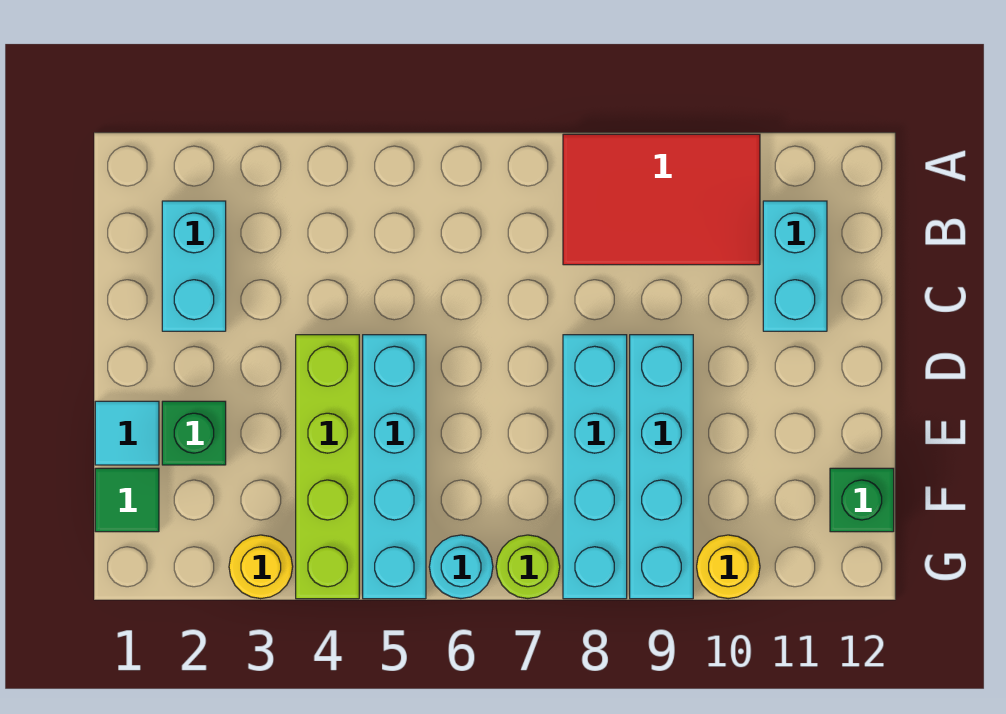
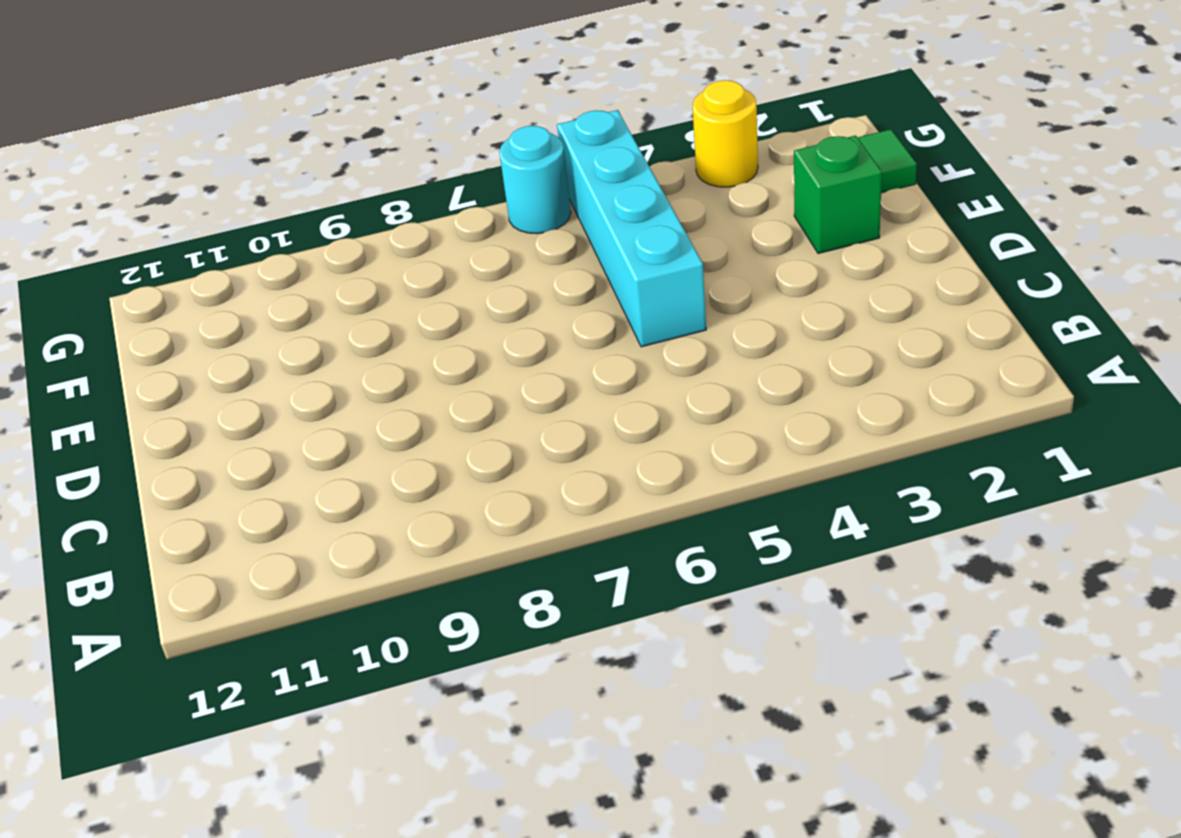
none -> red 2x3 tile [563,134,760,265]
none -> cyan 1x2 brick [162,201,226,331]
none -> cyan 1x2 brick [763,201,827,331]

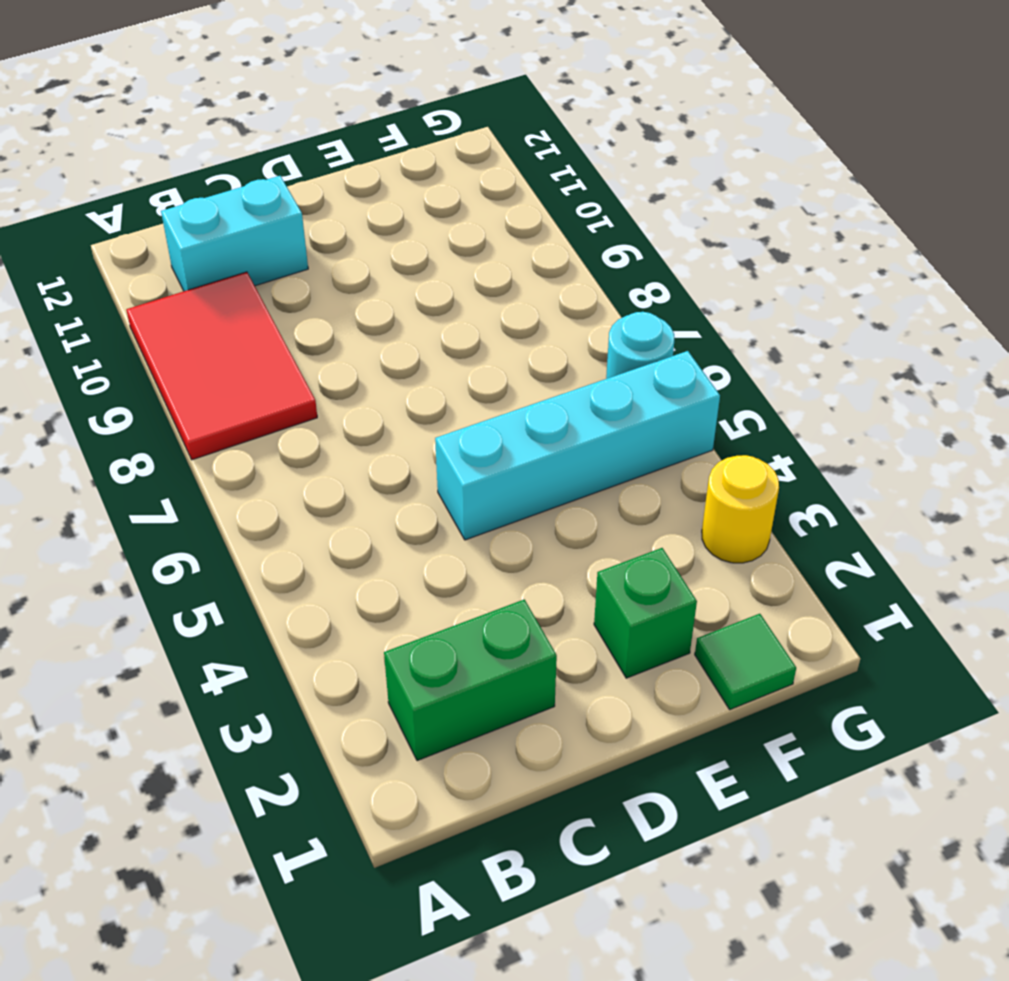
green 1x2 brick [384,600,557,761] -> cyan 1x2 brick [162,201,226,331]
none -> lime 1x4 brick [296,335,359,599]
none -> cyan 1x4 brick [563,335,627,599]
none -> cyan 1x4 brick [630,335,693,599]

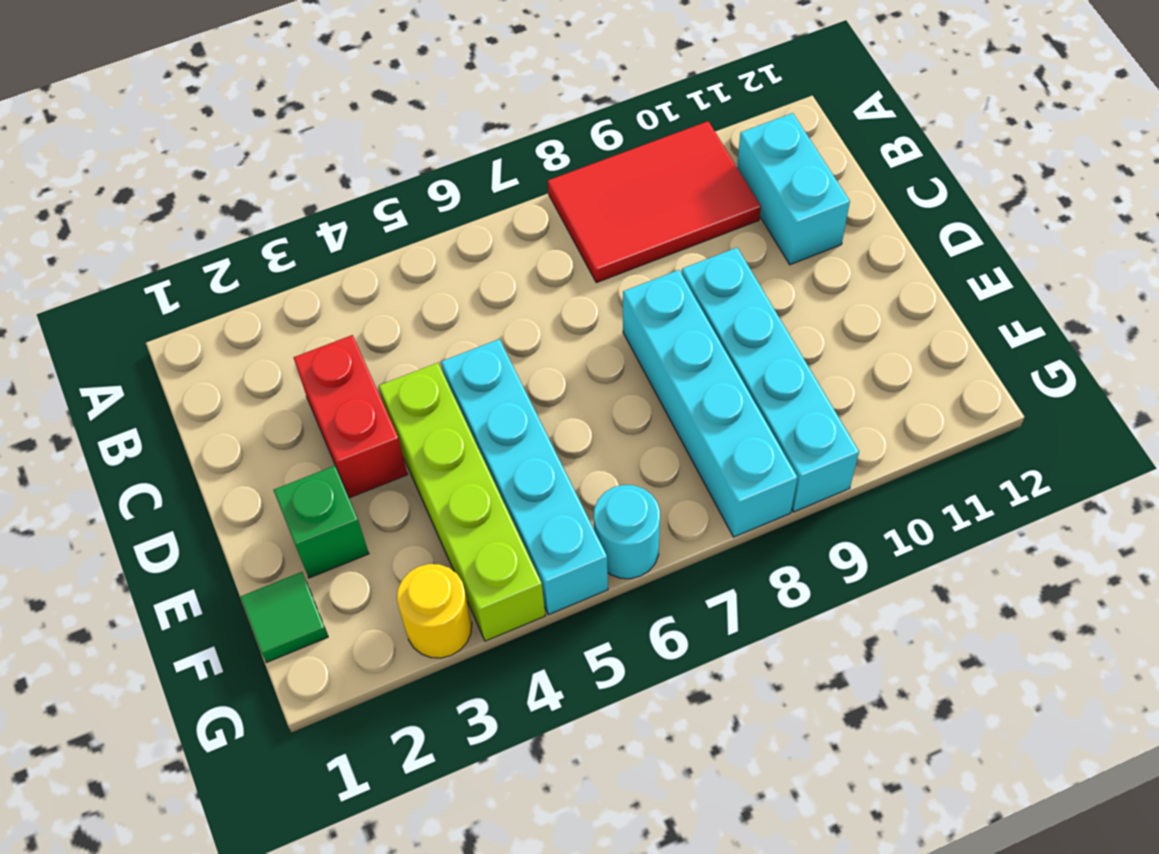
red 1x2 brick [294,335,408,498] -> none
none -> cyan 1x2 brick [162,201,226,331]
none -> cyan 1x1 tile [95,401,159,465]
none -> green 1x1 brick [830,468,894,532]

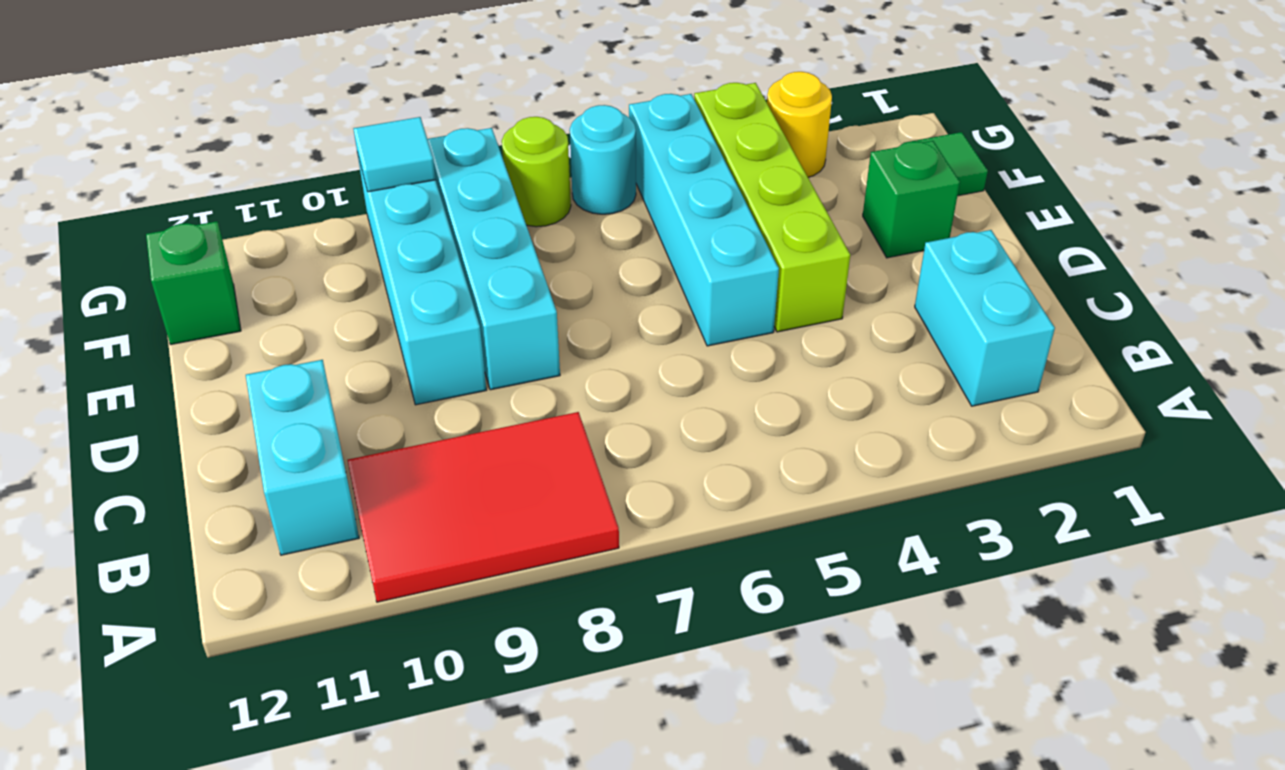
cyan 1x1 tile [353,117,436,192] -> cyan 1x1 tile moved to [95,401,159,465]
none -> yellow 1x1 round brick [697,535,760,599]

